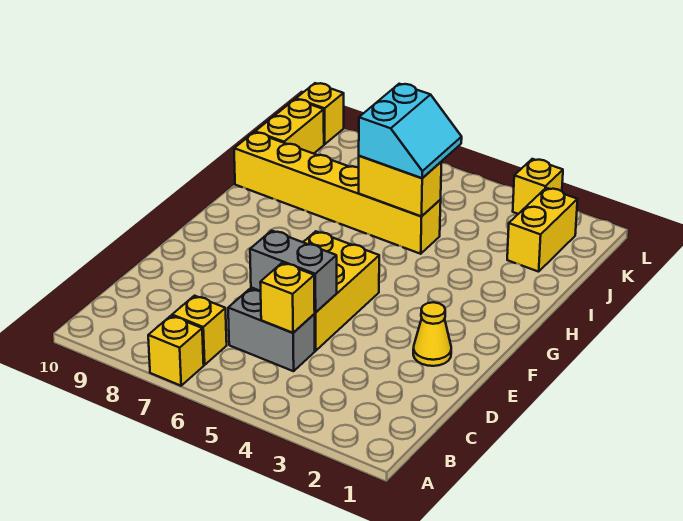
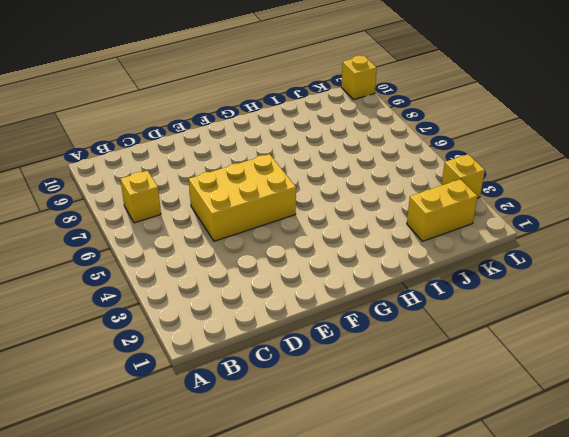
none -> yellow 1x1 brick [148,316,204,386]
none -> grey 1x2 brick [228,289,315,371]
none -> yellow 1x1 cone [413,302,451,366]

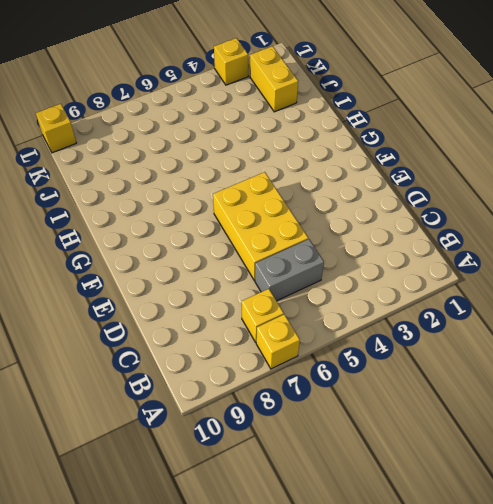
none -> yellow 1x1 cone [413,302,451,366]
none -> yellow 1x6 brick [234,132,441,254]
none -> yellow 1x2 brick [255,99,324,154]

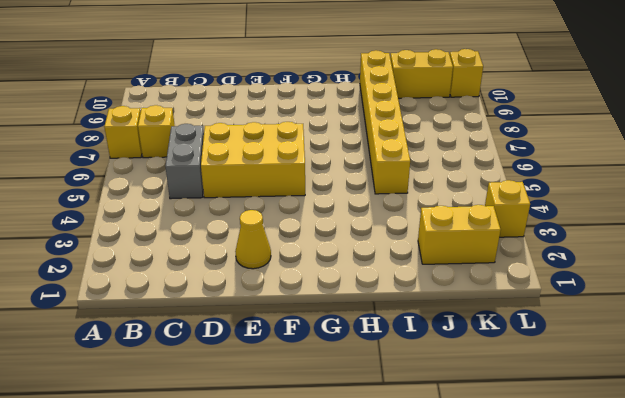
none -> yellow 1x1 brick [260,263,315,333]
none -> grey 1x2 brick [250,231,337,312]
none -> yellow 1x2 brick [359,156,442,217]

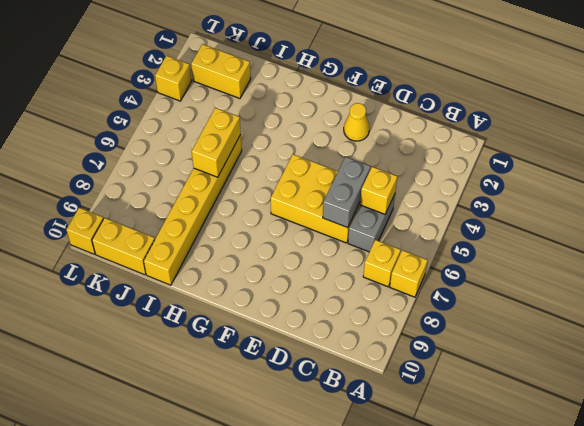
none -> cyan 2x2 slope [359,84,462,178]

